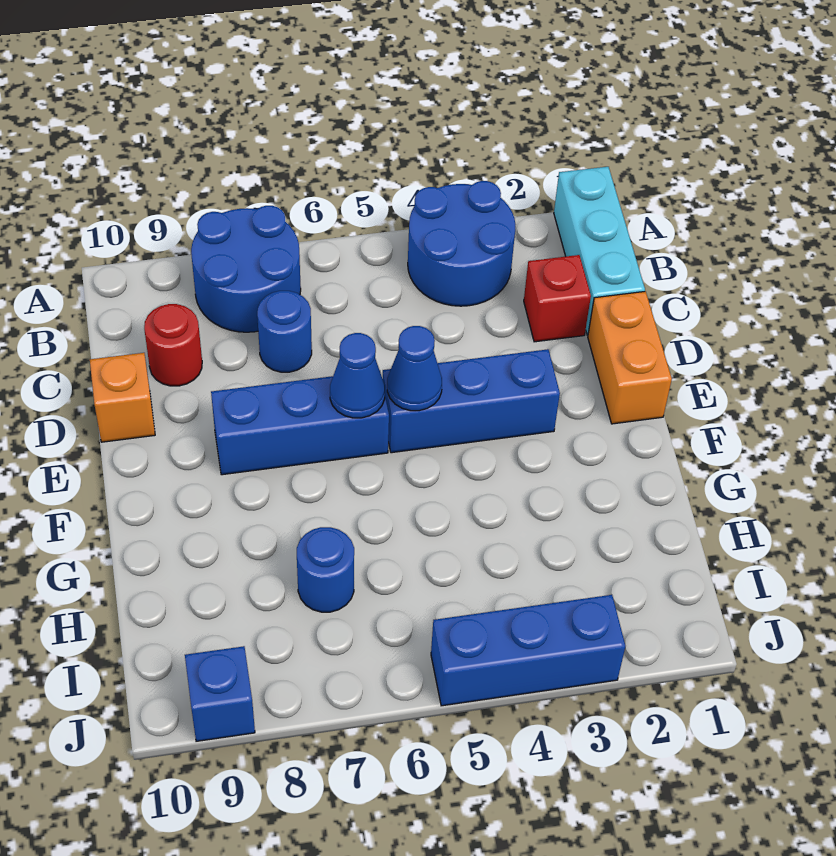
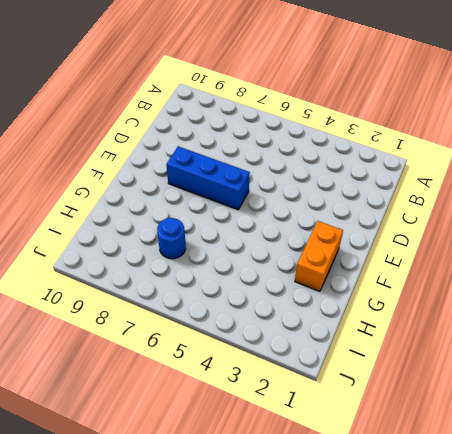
orange 1x2 brick [295,221,343,291] -> orange 1x2 brick moved to [588,291,672,424]
none -> cyan 1x3 brick [554,167,645,335]
none -> blue 2x2 round brick [408,181,515,306]
none -> blue 2x2 round brick [191,206,301,332]

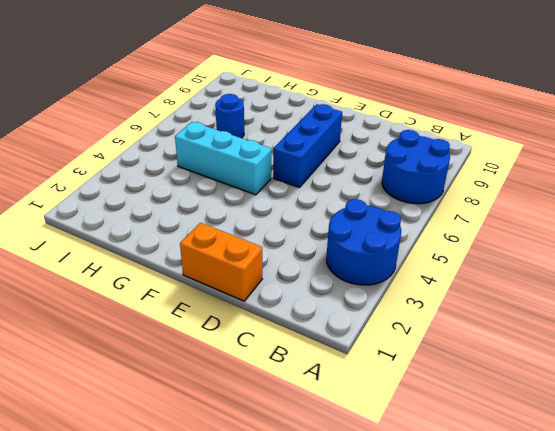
cyan 1x3 brick [175,122,271,195] -> cyan 1x3 brick moved to [554,167,645,335]
none -> red 1x1 brick [524,255,591,342]
none -> blue 1x1 round brick [257,291,312,372]
none -> red 1x1 round brick [144,304,202,386]

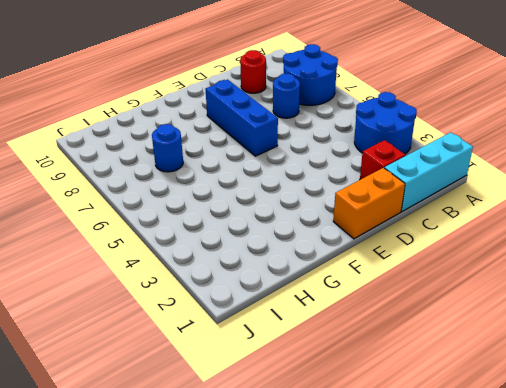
none -> orange 1x1 brick [90,353,155,442]
none -> blue 1x3 brick [383,349,560,453]
none -> blue 1x3 brick [431,595,625,706]

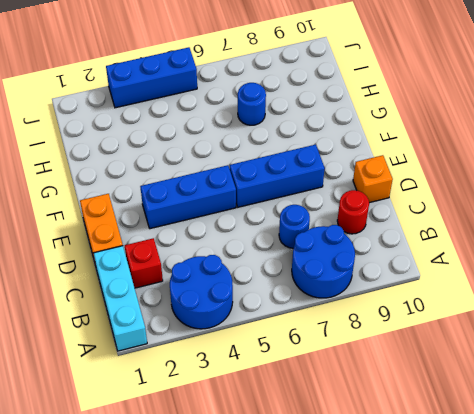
none -> blue 1x1 brick [185,646,255,741]
none -> blue 1x1 cone [387,326,442,411]
none -> blue 1x1 cone [330,333,385,418]

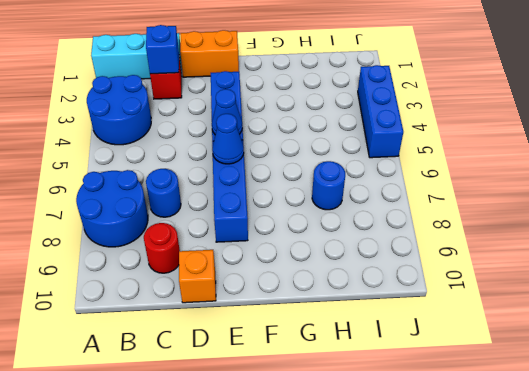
blue 1x1 brick [146,25,179,74] -> blue 1x1 brick moved to [185,646,255,741]

